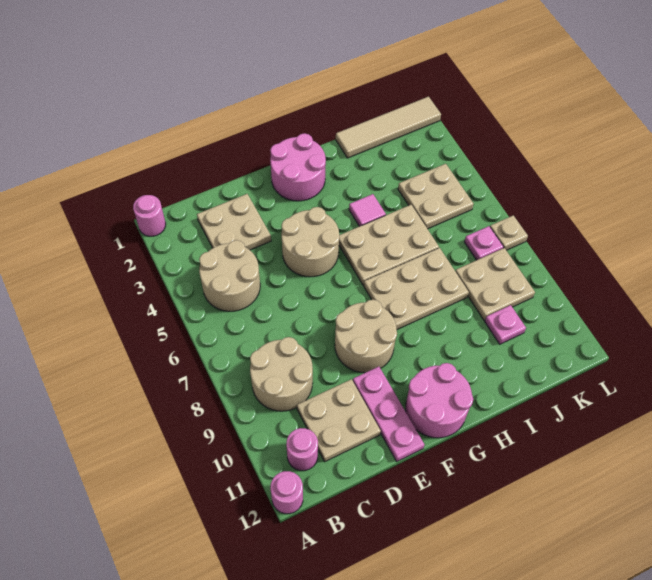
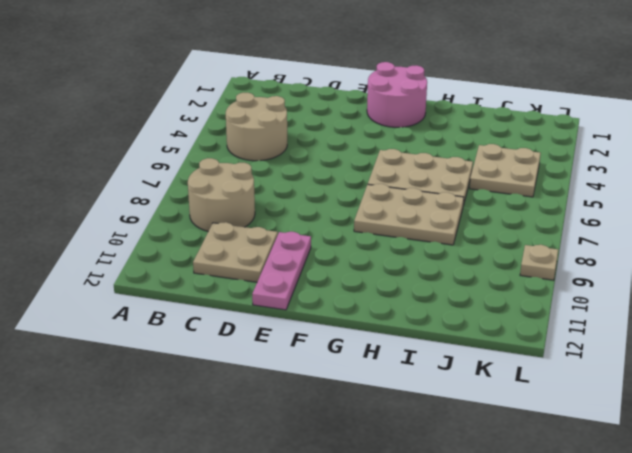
tan 1x1 plate [520,245,558,280] -> tan 1x1 plate moved to [490,215,528,250]
none -> pink 1x1 round brick [133,195,166,236]
none -> pink 1x1 round brick [271,471,303,514]
none -> pink 1x1 round brick [286,428,318,471]

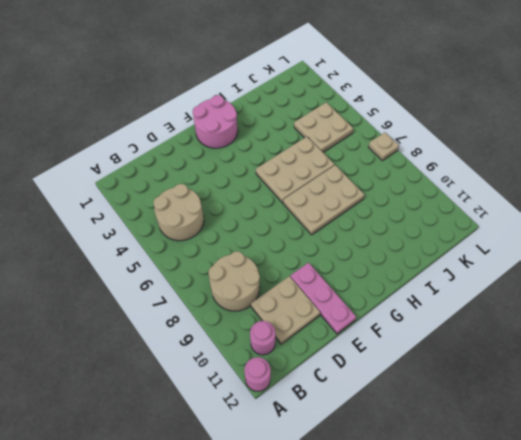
none -> pink 1x1 round brick [133,195,166,236]
none -> tan 2x2 plate [197,194,271,250]
none -> tan 2x2 round brick [281,207,339,277]

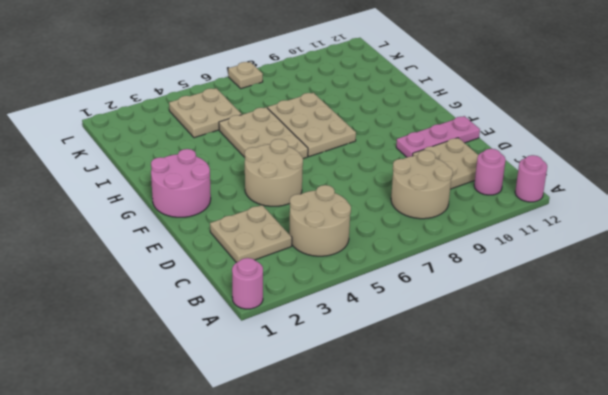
none -> tan 2x2 round brick [335,300,397,373]
none -> pink 2x2 round brick [406,363,473,438]
none -> pink 1x1 tile [349,194,386,226]

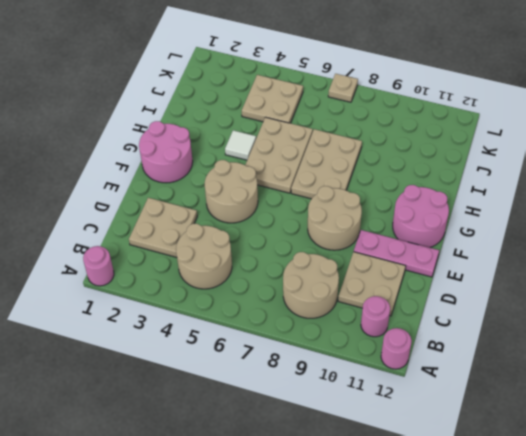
white 1x1 tile [225,130,256,160] -> pink 1x1 tile [349,194,386,226]
none -> tan 1x4 tile [336,97,441,158]
none -> tan 2x2 plate [455,248,535,320]
none -> pink 1x1 plate [485,305,526,344]

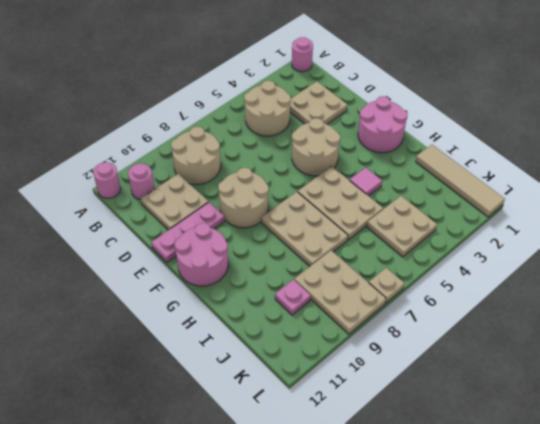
tan 2x3 plate [294,251,386,334] -> tan 2x2 plate [455,248,535,320]
none -> pink 1x1 plate [464,226,504,260]

